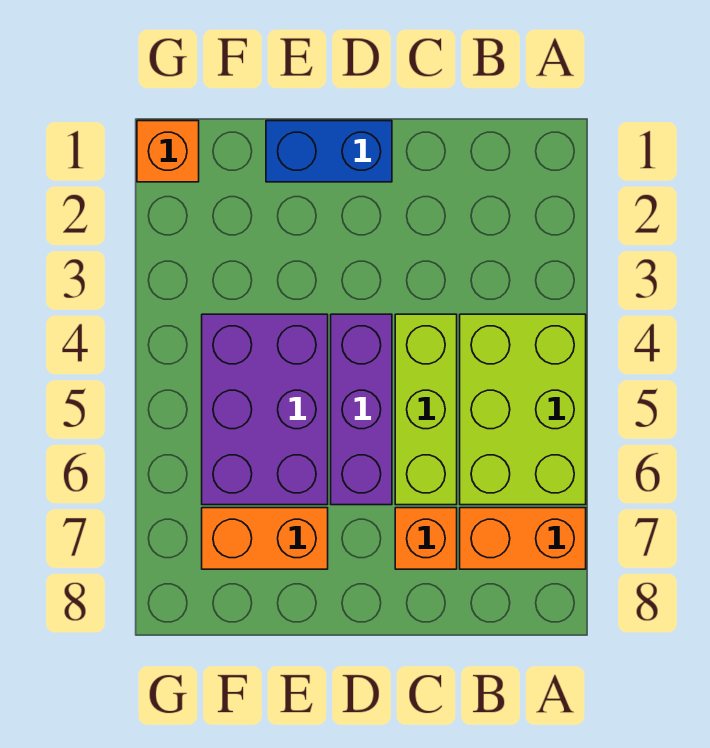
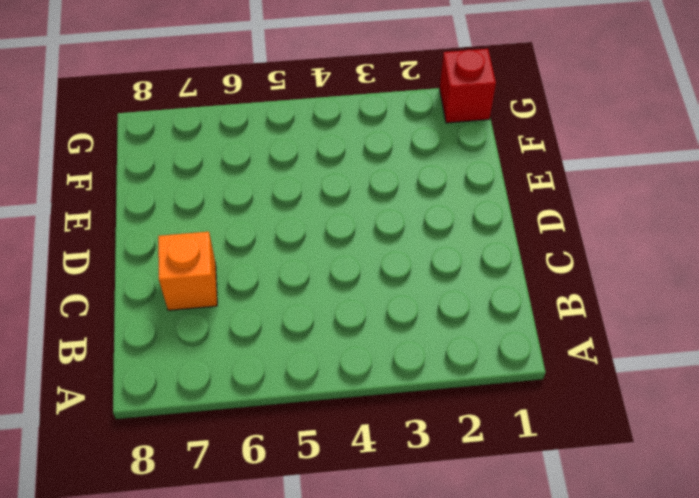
red 1x1 brick [440,49,496,123] -> orange 1x1 brick [137,121,199,182]
none -> lime 2x3 brick [460,314,586,505]
none -> orange 1x2 brick [460,508,586,569]

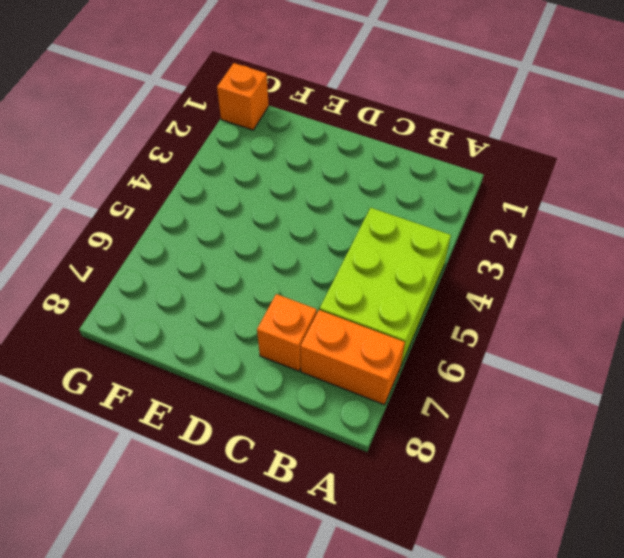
none -> lime 1x3 brick [395,314,457,505]
none -> blue 1x2 brick [266,121,392,182]

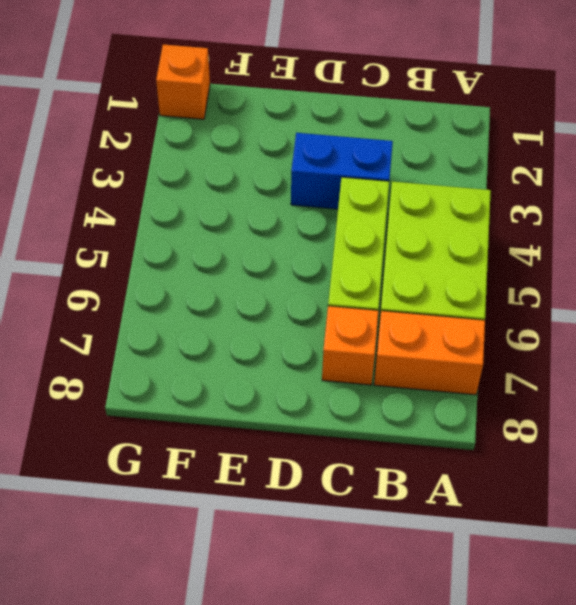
blue 1x2 brick [291,133,393,209] -> blue 1x2 brick moved to [266,121,392,182]
none -> purple 1x3 brick [331,314,392,505]
none -> purple 2x3 brick [202,314,328,505]

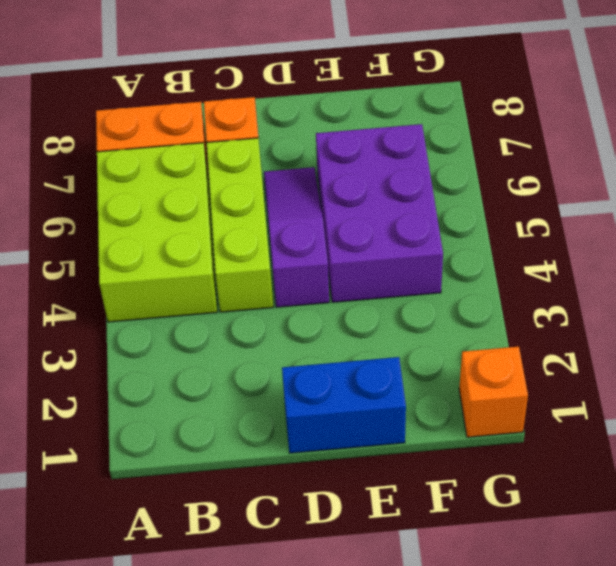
purple 1x3 slope [264,167,329,307] -> purple 1x3 brick [331,314,392,505]
none -> orange 1x2 brick [202,508,328,569]

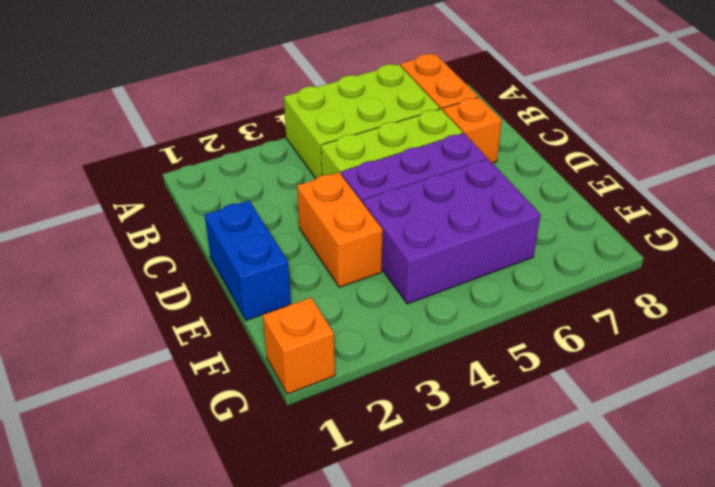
orange 1x2 brick [297,172,383,287] -> orange 1x2 brick moved to [202,508,328,569]

